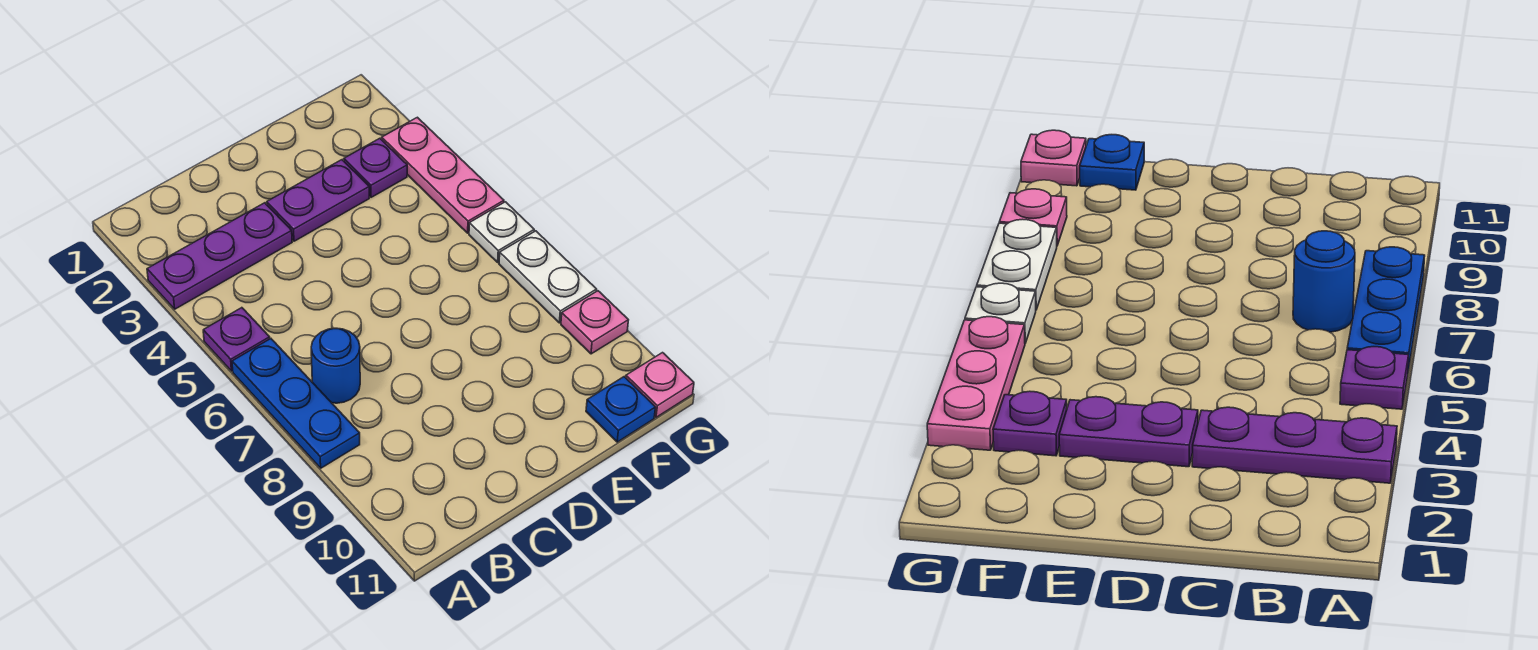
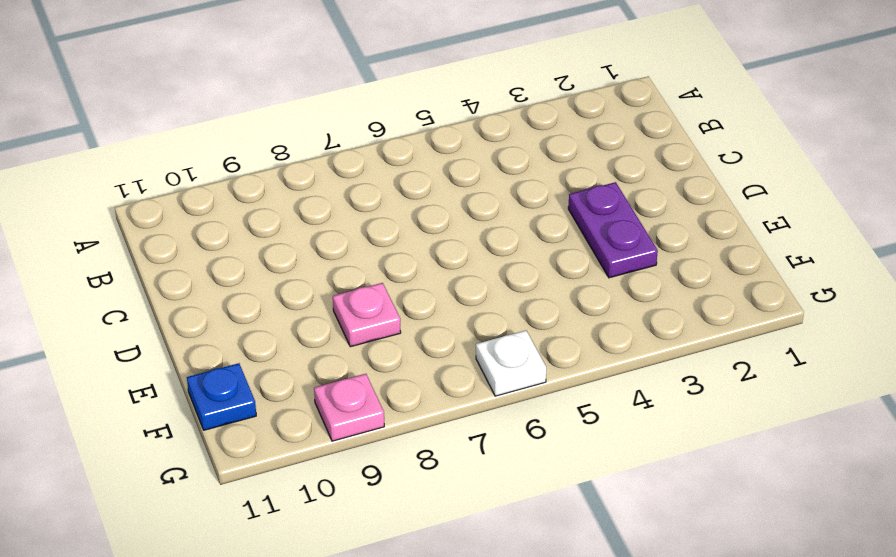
pink 1x1 plate [333,283,401,347] -> pink 1x1 plate moved to [626,353,694,417]
none -> purple 1x3 plate [147,203,292,309]
none -> purple 1x1 plate [203,308,270,371]
none -> blue 1x3 plate [232,339,360,468]

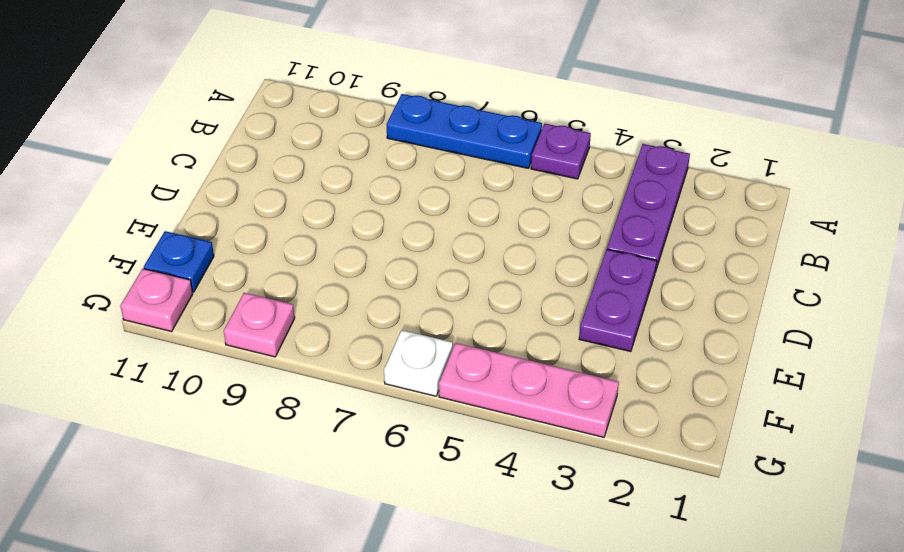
none -> blue 1x1 round brick [311,328,360,403]
none -> purple 1x1 plate [344,138,407,197]
none -> white 1x2 plate [499,231,597,323]

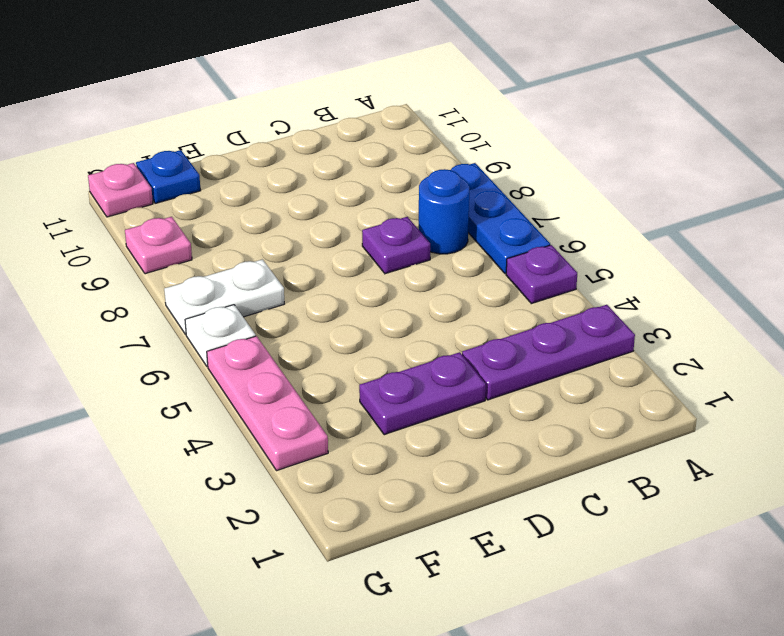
purple 1x1 plate [362,217,430,274] -> purple 1x1 plate moved to [344,138,407,197]
white 1x2 plate [164,259,284,335] -> white 1x2 plate turned to [499,231,597,323]

